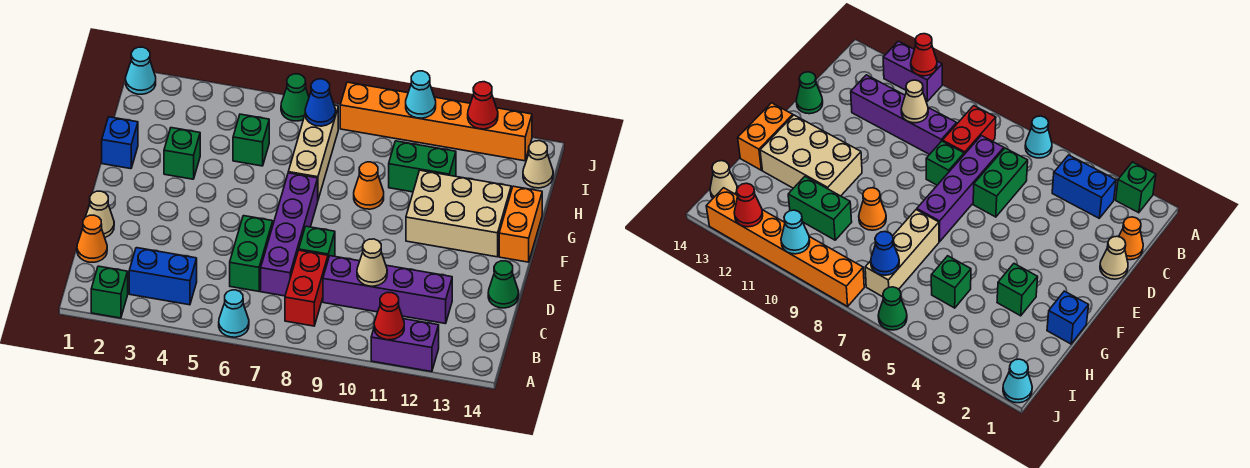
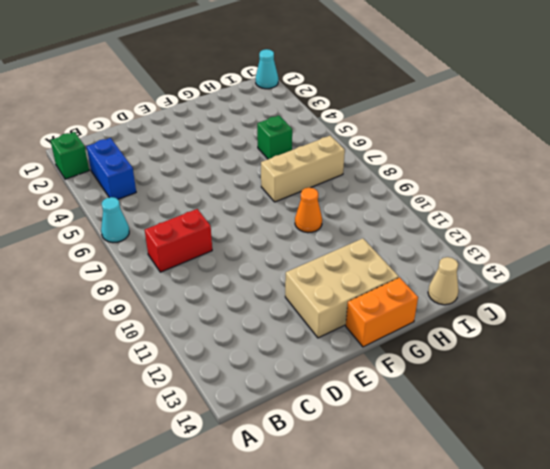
tan 2x3 brick [285,238,399,338] -> tan 2x3 brick turned to [406,170,511,257]
none -> purple 1x2 brick [371,319,439,372]
none -> orange 1x1 cone [77,215,107,262]
none -> green 1x2 brick [230,216,273,291]

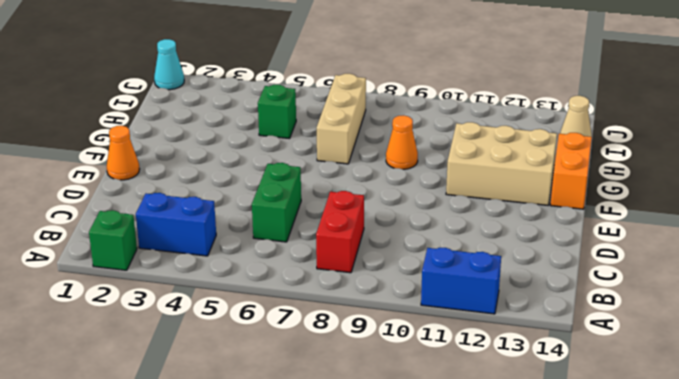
blue 1x2 brick [421,248,501,314] -> purple 1x2 brick [371,319,439,372]
orange 1x1 cone [107,126,140,180] -> orange 1x1 cone moved to [77,215,107,262]
none -> cyan 1x1 cone [219,290,249,337]
none -> purple 1x4 brick [261,173,318,296]
none -> purple 1x4 brick [323,256,452,324]

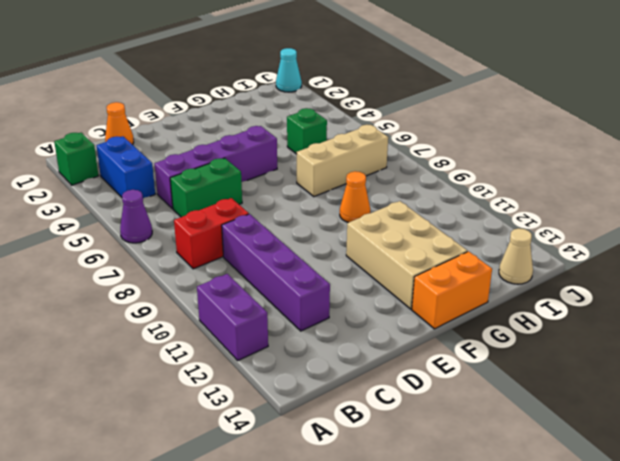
purple 1x1 cone [120,190,152,243] -> cyan 1x1 cone [219,290,249,337]
purple 1x4 brick [154,126,277,209] -> purple 1x4 brick moved to [261,173,318,296]
none -> tan 1x1 cone [86,191,114,237]
none -> green 1x1 brick [299,226,335,259]
none -> green 1x1 cone [488,261,519,308]

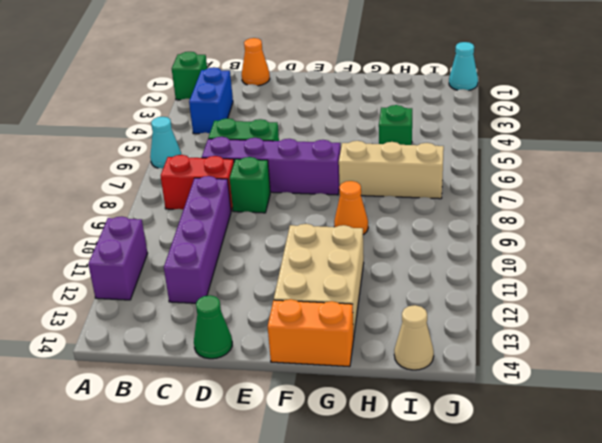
none -> tan 1x1 cone [86,191,114,237]
none -> blue 1x1 brick [102,117,138,169]
none -> green 1x1 brick [164,128,200,179]

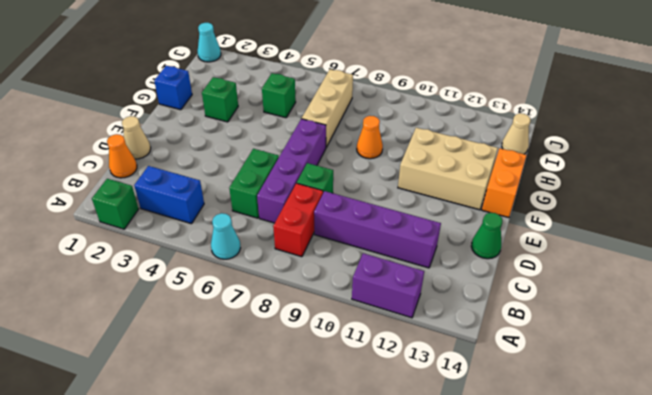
none -> green 1x2 brick [389,141,456,192]
none -> green 1x1 cone [281,74,309,121]
none -> orange 1x6 brick [340,82,532,161]

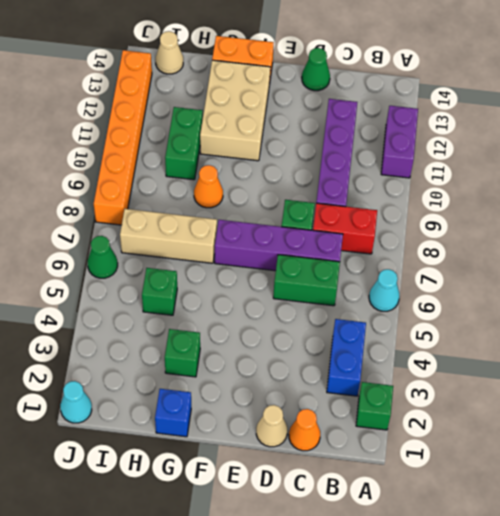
none -> red 1x1 cone [374,293,404,340]
none -> tan 1x1 cone [357,239,387,286]
none -> blue 1x1 cone [305,79,335,126]

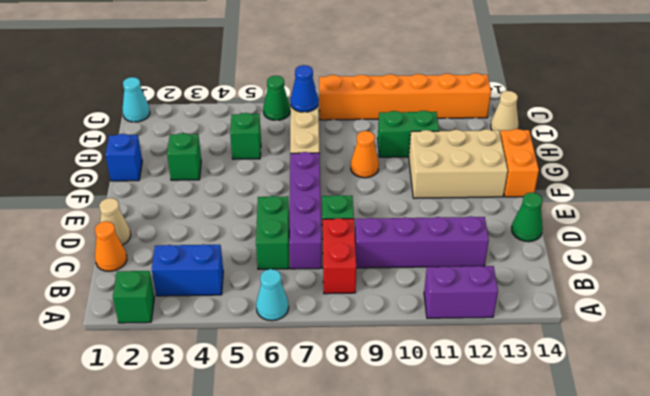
none -> red 1x1 cone [374,293,404,340]
none -> tan 1x1 cone [357,239,387,286]
none -> cyan 1x1 cone [406,71,436,118]

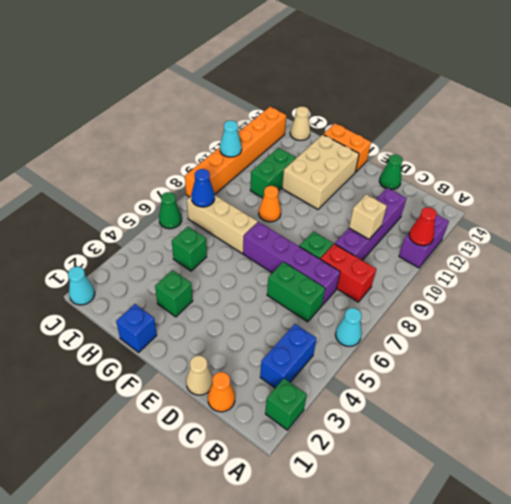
tan 1x1 brick [349,194,387,239] -> tan 1x1 cone [357,239,387,286]
none -> red 1x1 cone [468,82,498,129]

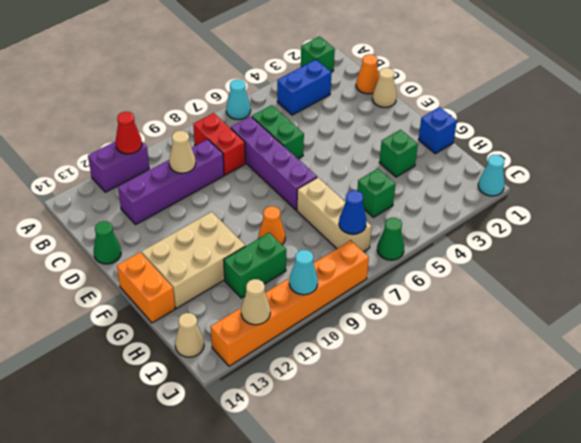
tan 1x1 cone [241,279,270,325] -> red 1x1 cone [468,82,498,129]
none -> green 1x1 brick [299,226,335,259]

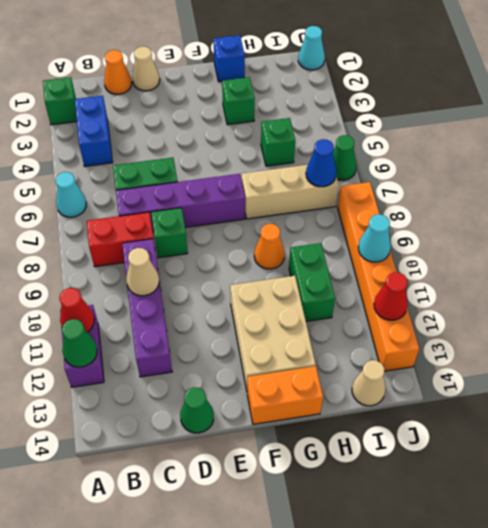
green 1x1 cone [62,319,97,367] -> none

